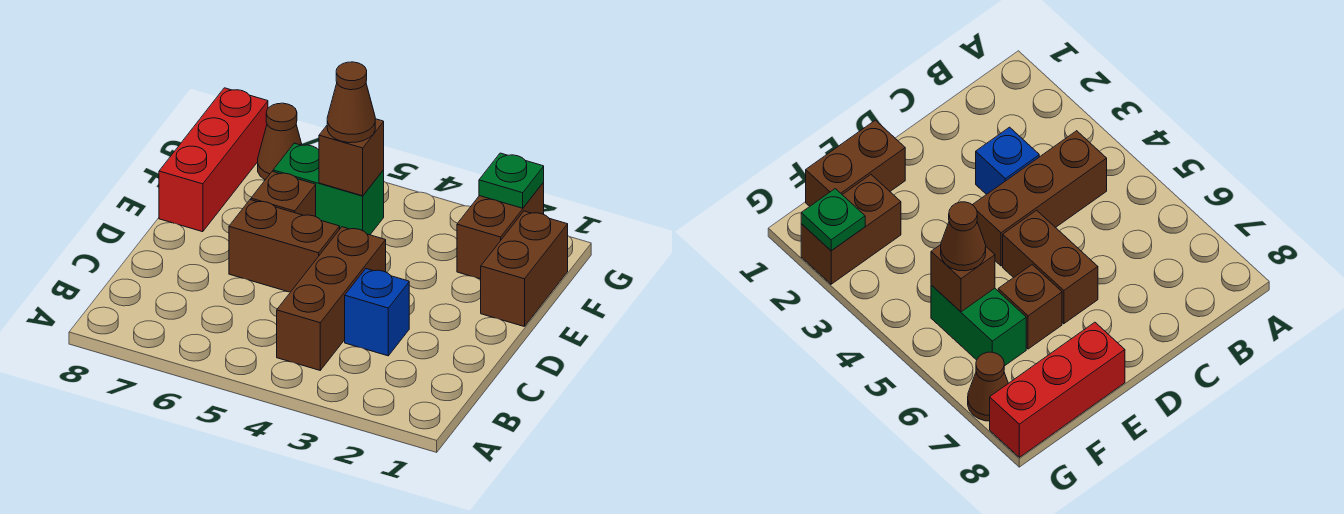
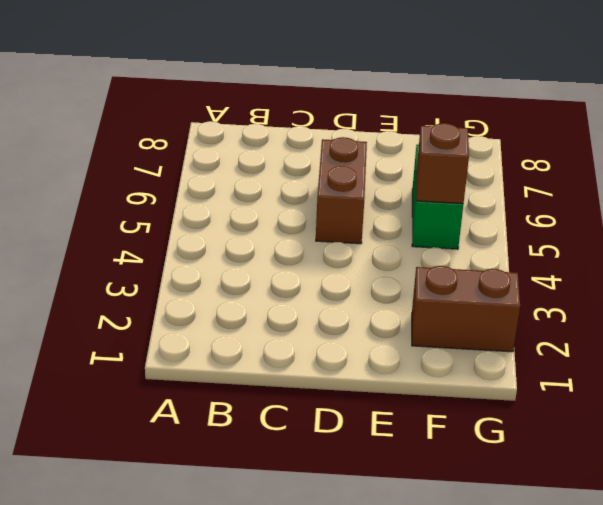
none -> brown 1x3 brick [277,227,386,370]
none -> blue 1x1 brick [345,269,409,356]
none -> brown 1x2 brick [481,211,568,327]

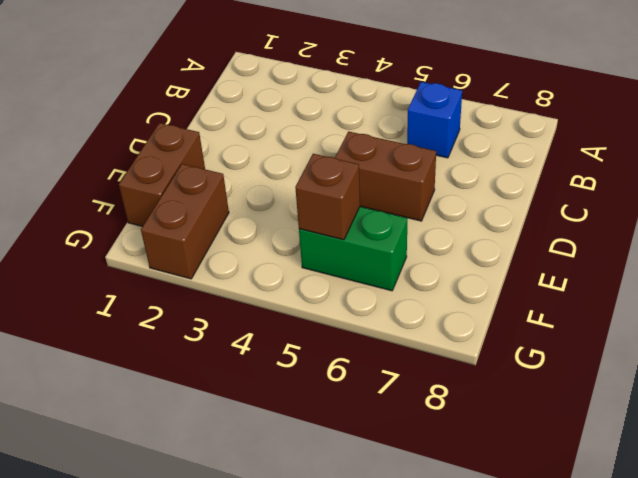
blue 1x1 brick [407,82,462,158] -> blue 1x1 brick moved to [345,269,409,356]
none -> brown 1x3 brick [277,227,386,370]
none -> brown 1x1 brick [251,171,316,217]
none -> red 1x3 brick [159,88,268,232]

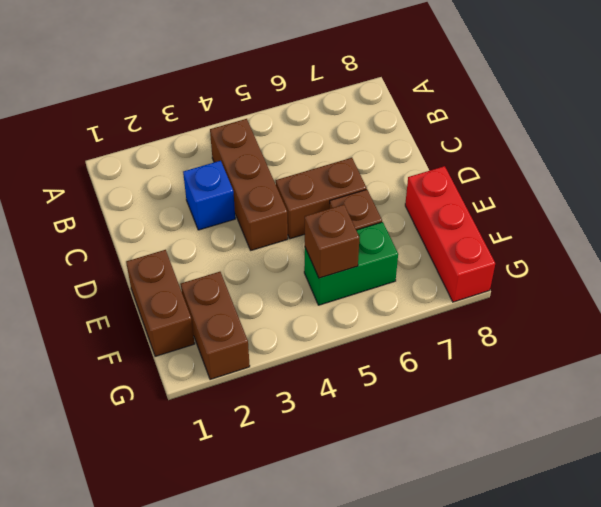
none -> brown 1x1 cone [258,103,302,180]
none -> green 1x1 plate [479,153,544,208]
none -> brown 1x1 cone [327,62,375,143]

